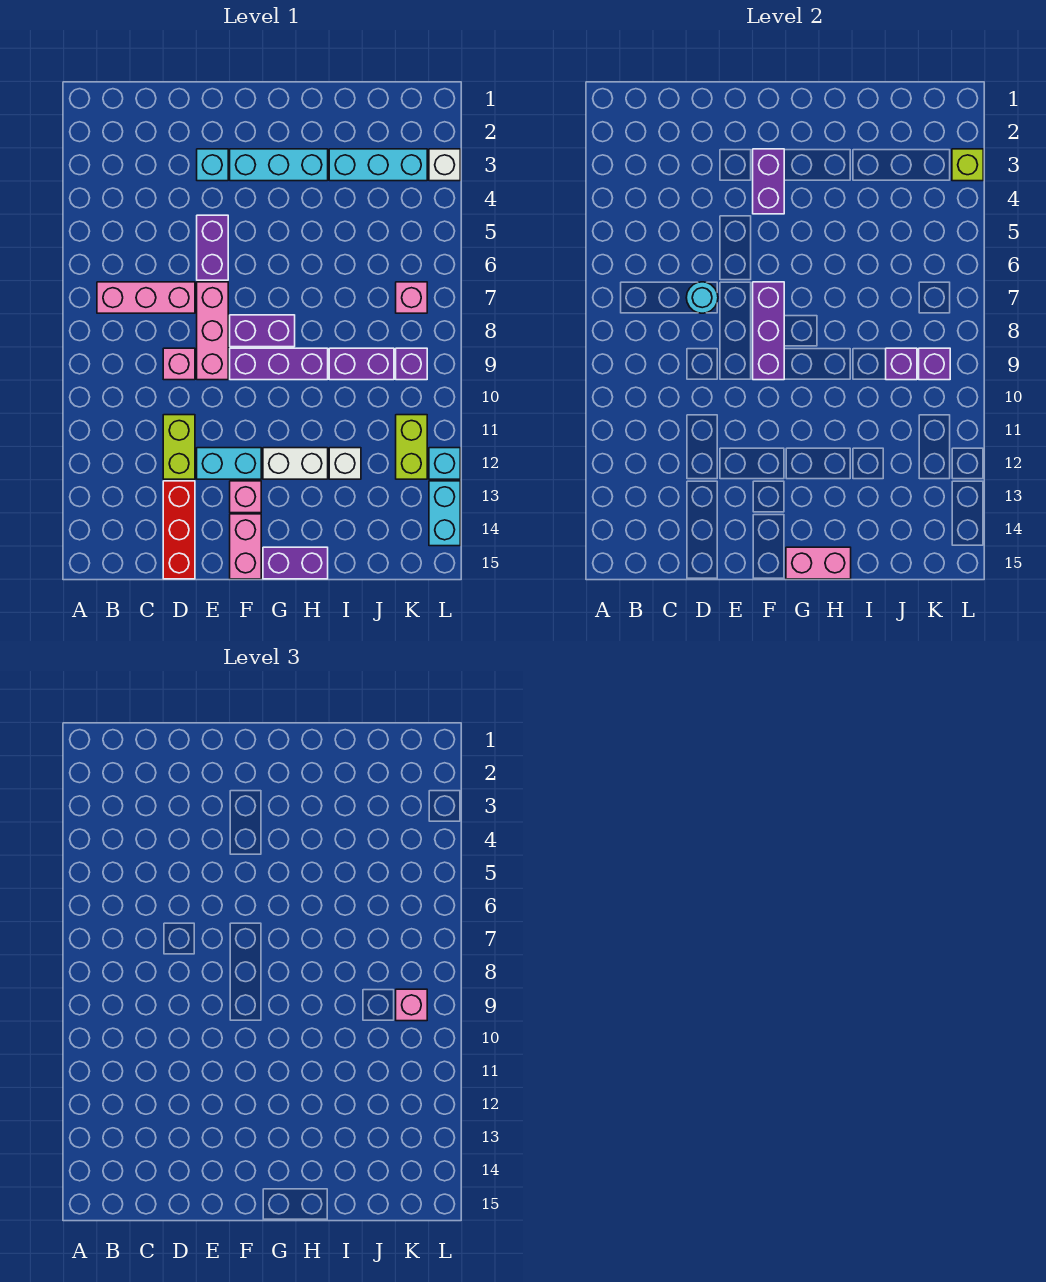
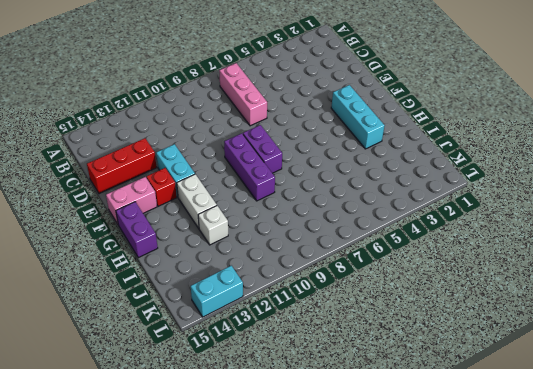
red 1x1 brick [146,168,177,206] -> pink 1x1 brick [230,481,261,513]
none -> pink 1x1 brick [163,348,195,380]
none -> lime 1x2 brick [163,415,195,479]
none -> cyan 1x1 brick [197,149,228,181]
none -> purple 1x2 brick [197,215,228,280]

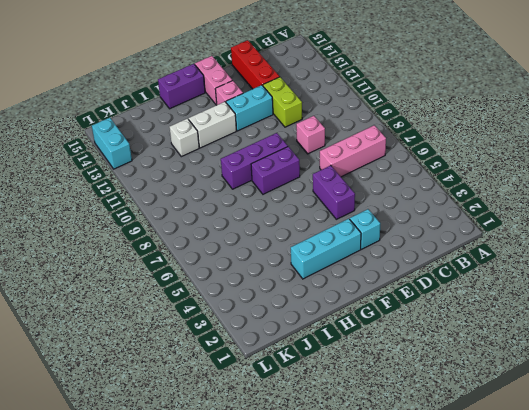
none -> pink 1x3 brick [197,282,228,380]
none -> cyan 1x3 brick [329,149,427,181]
none -> purple 1x2 brick [329,348,394,380]
none -> pink 1x1 brick [396,282,427,313]

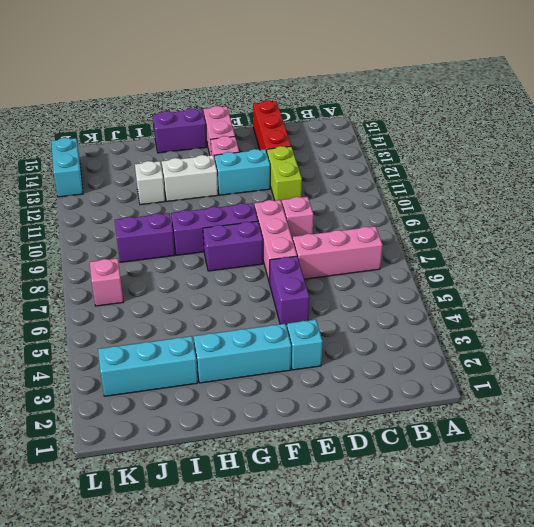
none -> purple 1x1 brick [396,348,427,380]
none -> lime 1x2 brick [396,415,427,479]
none -> white 1x1 brick [429,149,460,181]
none -> cyan 1x1 brick [429,448,460,479]

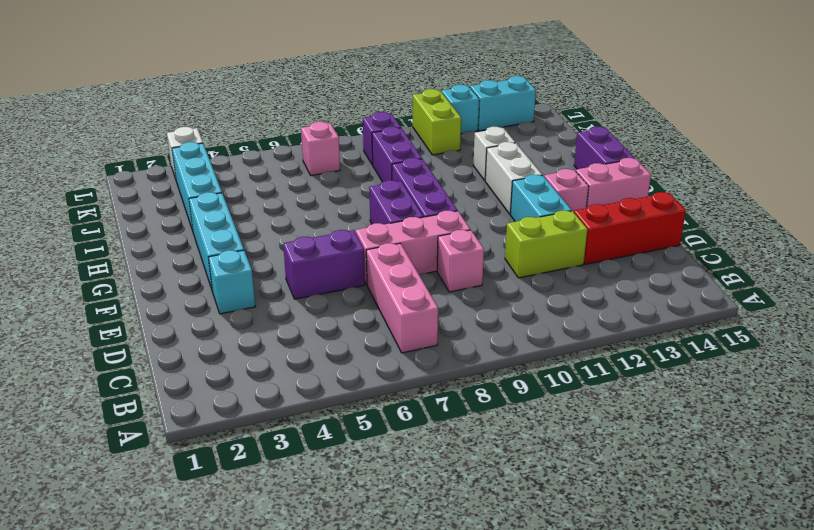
lime 1x2 brick [413,89,461,155] -> lime 1x2 brick turned to [396,415,427,479]
none -> cyan 1x1 round brick [686,282,718,313]
none -> purple 1x2 brick [753,149,784,214]
none -> purple 1x3 brick [753,282,784,380]
none -> pink 1x2 brick [786,547,851,579]

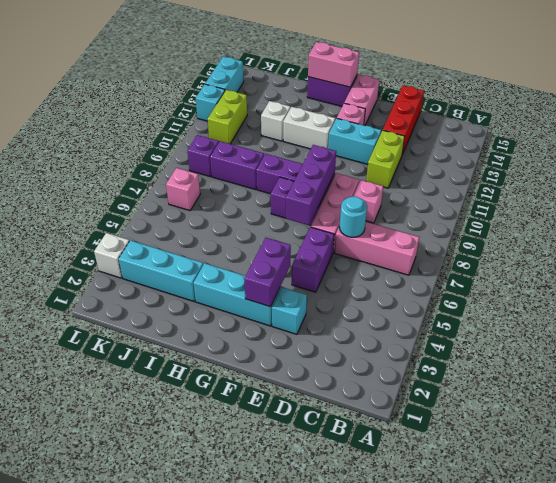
none -> purple 1x1 brick [886,348,917,380]
none -> purple 1x1 brick [919,348,950,380]
none -> lime 1x1 brick [952,149,983,181]
none -> pink 1x1 brick [396,989,427,1021]

